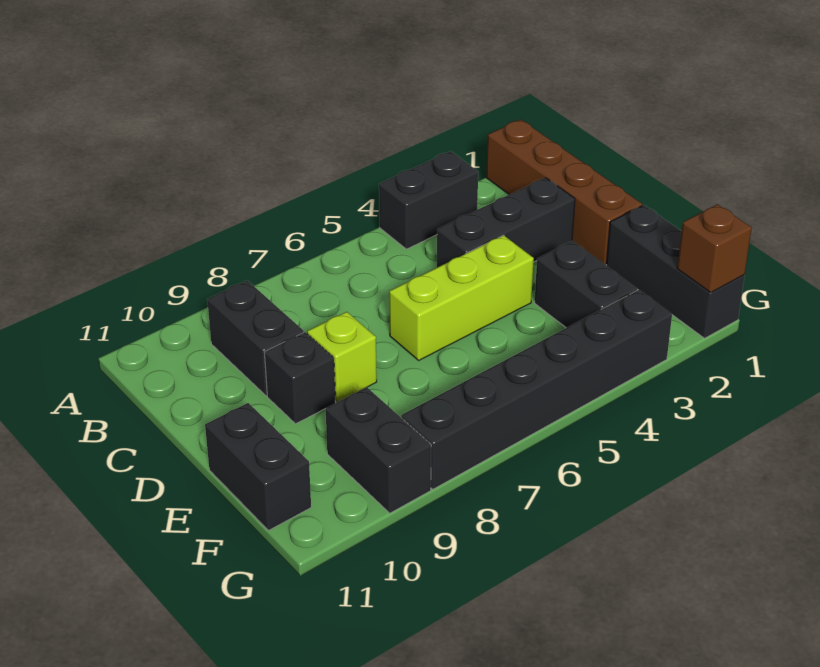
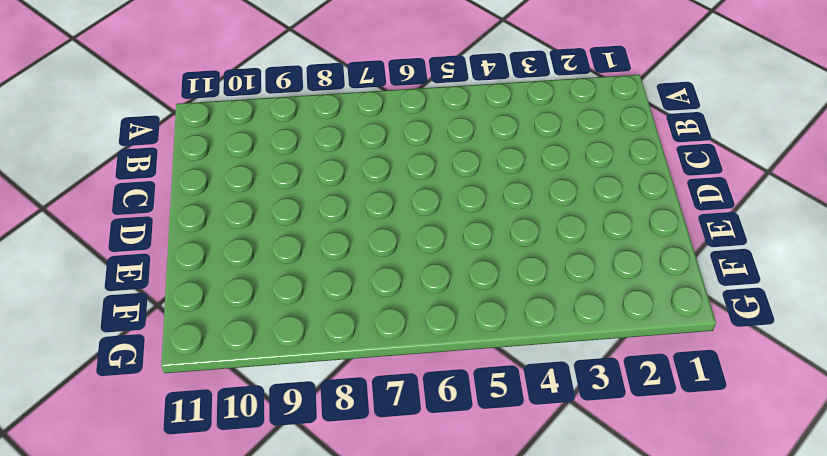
none -> brown 1x4 brick [486,120,642,265]
none -> black 1x2 brick [379,151,478,249]
none -> black 1x2 brick [207,280,304,396]

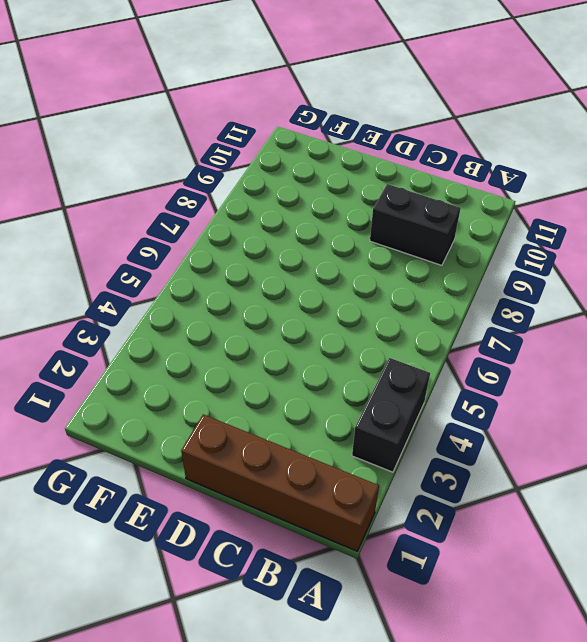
none -> black 1x3 brick [437,178,575,267]
none -> lime 1x3 brick [389,235,534,360]
none -> lime 1x1 brick [307,312,377,402]

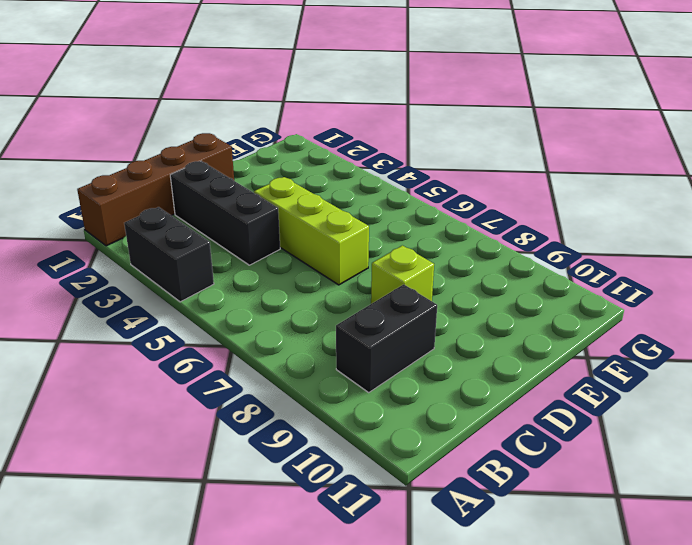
none -> black 1x1 brick [264,332,336,424]
none -> black 1x3 brick [606,205,745,338]
none -> black 1x2 brick [535,241,637,328]

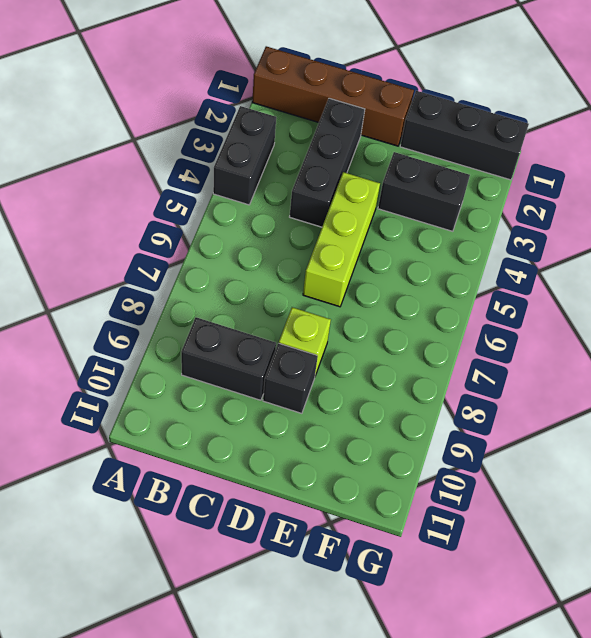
none -> black 1x2 brick [205,403,311,530]
none -> black 1x2 brick [326,387,431,513]
none -> black 1x6 brick [401,290,672,489]

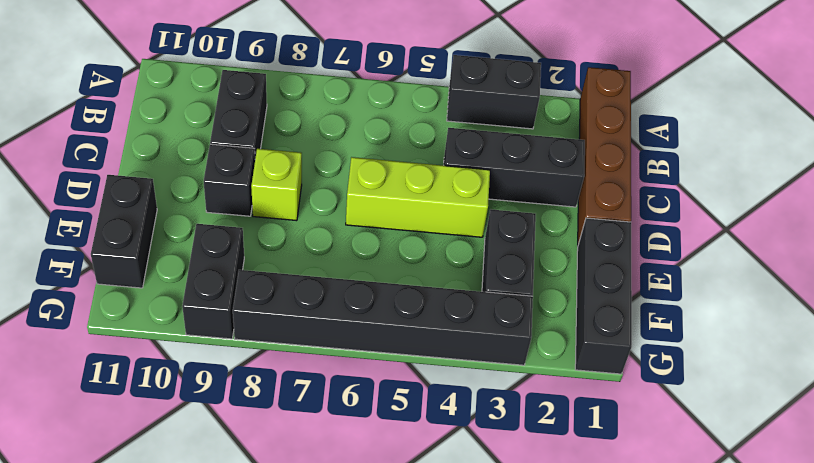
none -> brown 1x1 brick [677,204,752,292]

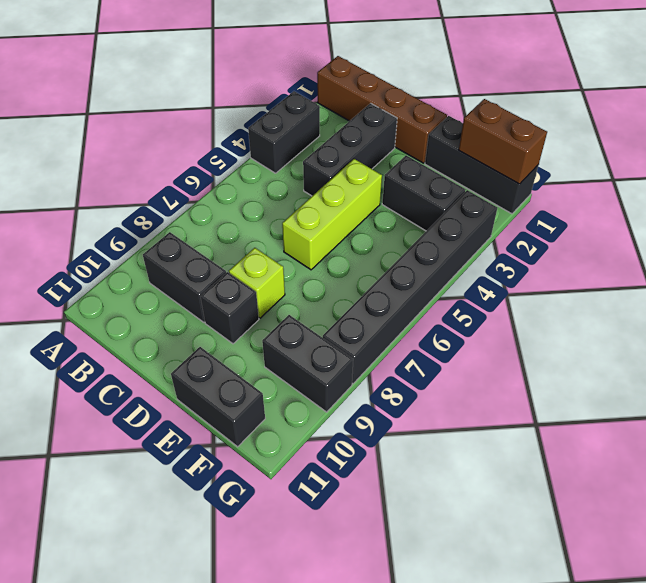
brown 1x2 brick [459,99,547,184] -> brown 1x1 brick [677,204,752,292]

